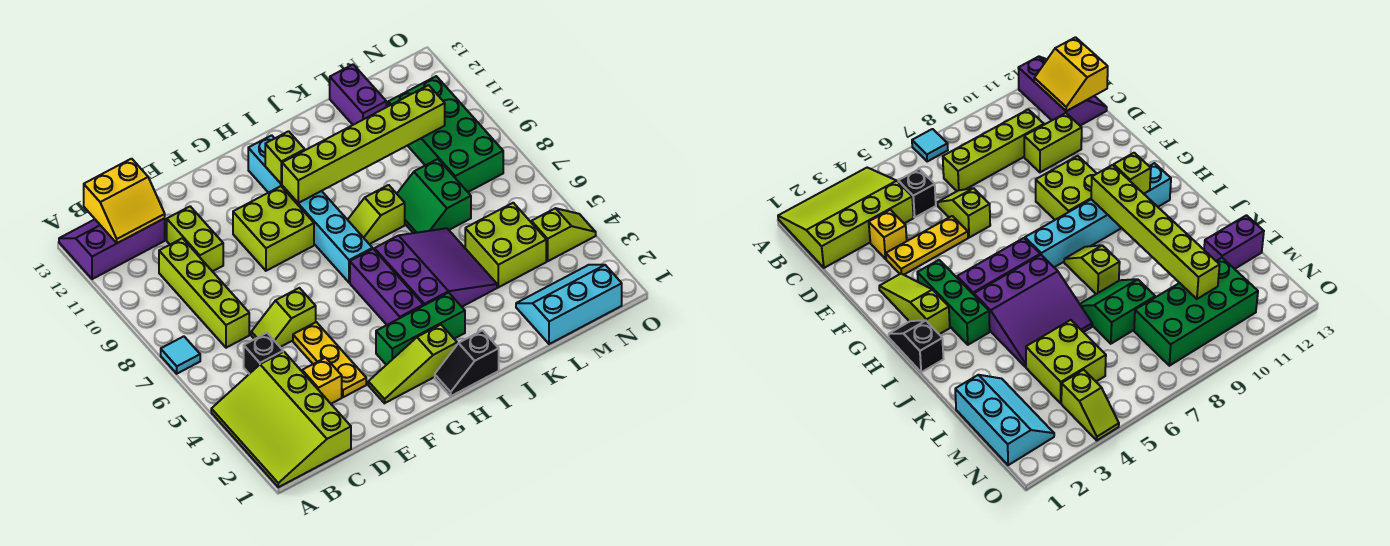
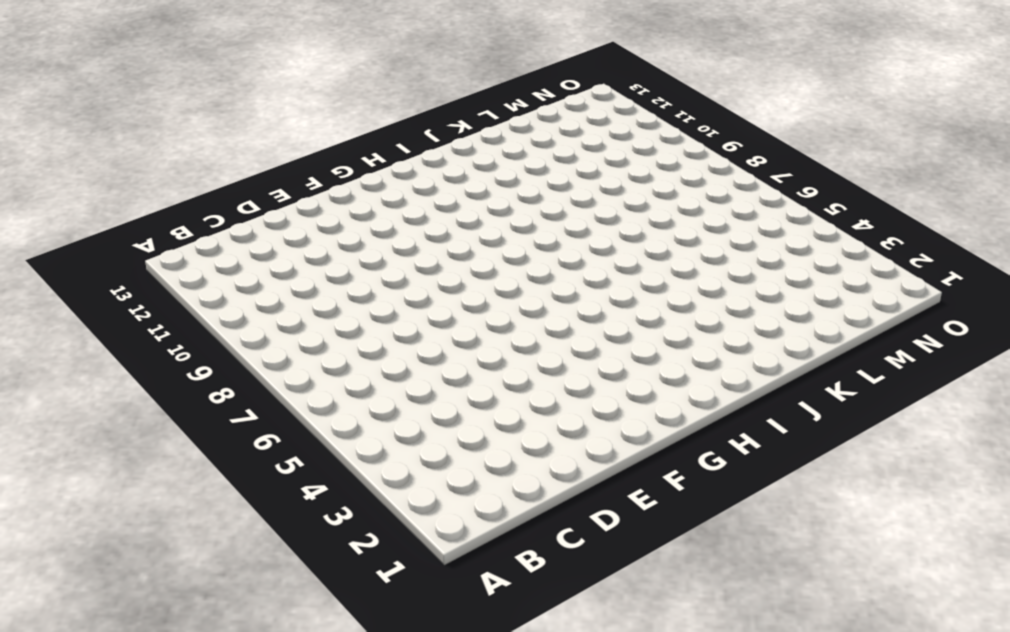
none -> lime 3x4 slope [211,352,351,487]
none -> cyan 1x1 tile [161,336,200,374]
none -> purple 2x3 slope [59,218,165,279]

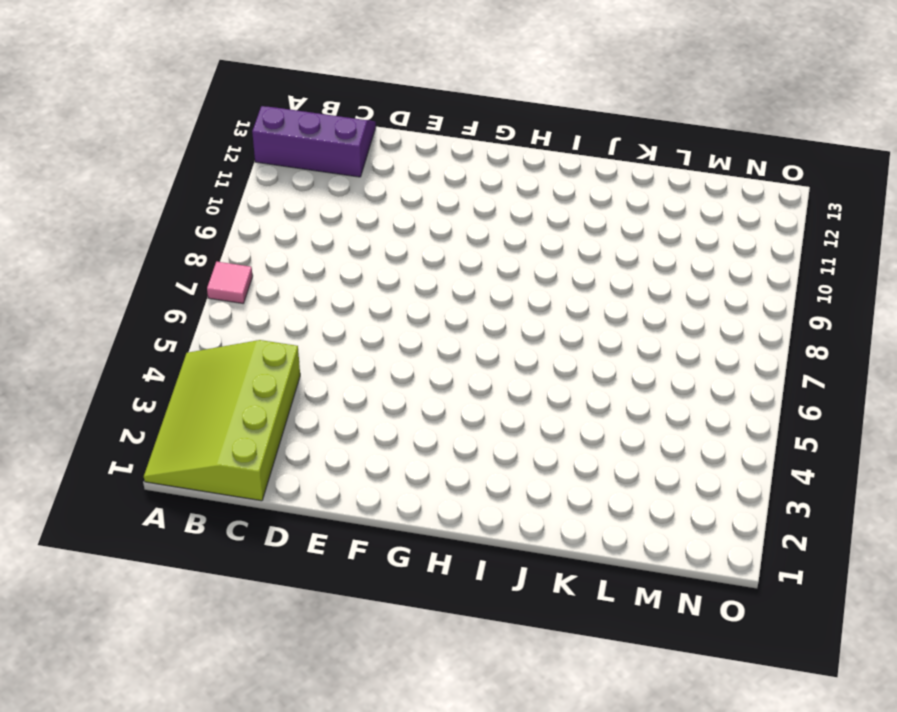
pink 1x1 tile [207,262,253,303] -> cyan 1x1 tile [161,336,200,374]
none -> black 1x1 brick [244,333,283,374]
none -> lime 1x4 brick [159,238,249,348]
none -> yellow 1x1 brick [302,358,342,404]

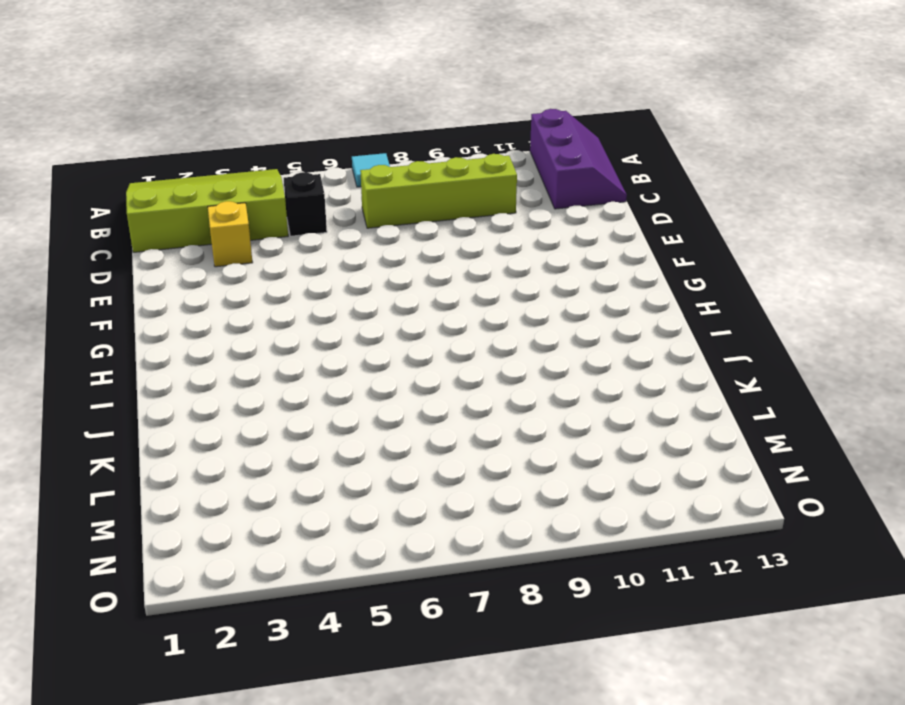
none -> lime 1x2 slope [251,288,316,347]
none -> lime 1x2 brick [167,207,223,271]
none -> yellow 1x3 plate [293,322,366,397]

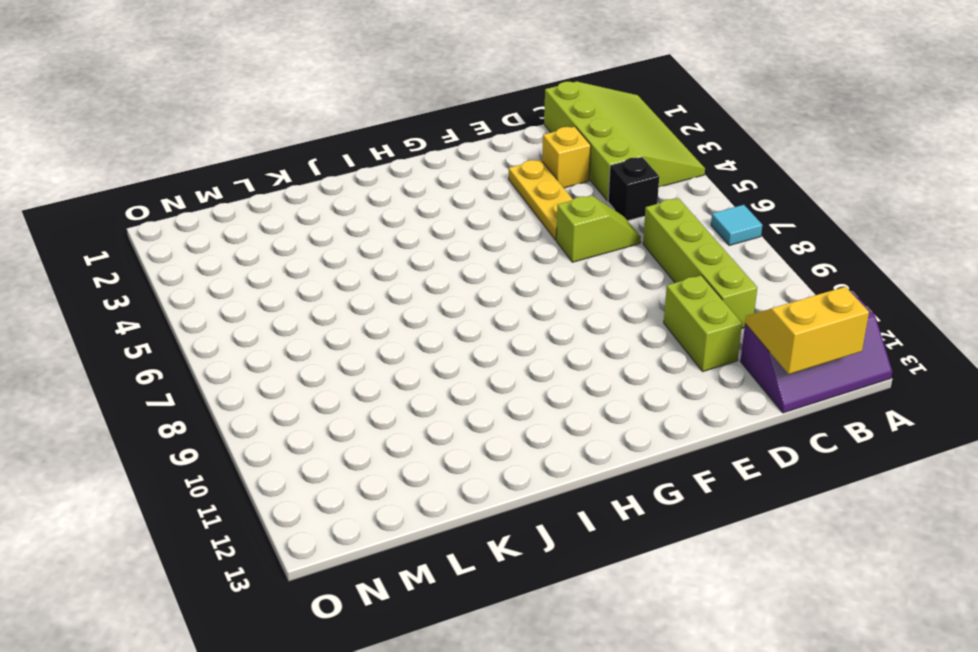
none -> lime 1x3 slope [368,325,457,403]
none -> lime 2x2 brick [233,186,314,271]
none -> green 1x3 brick [376,293,465,365]

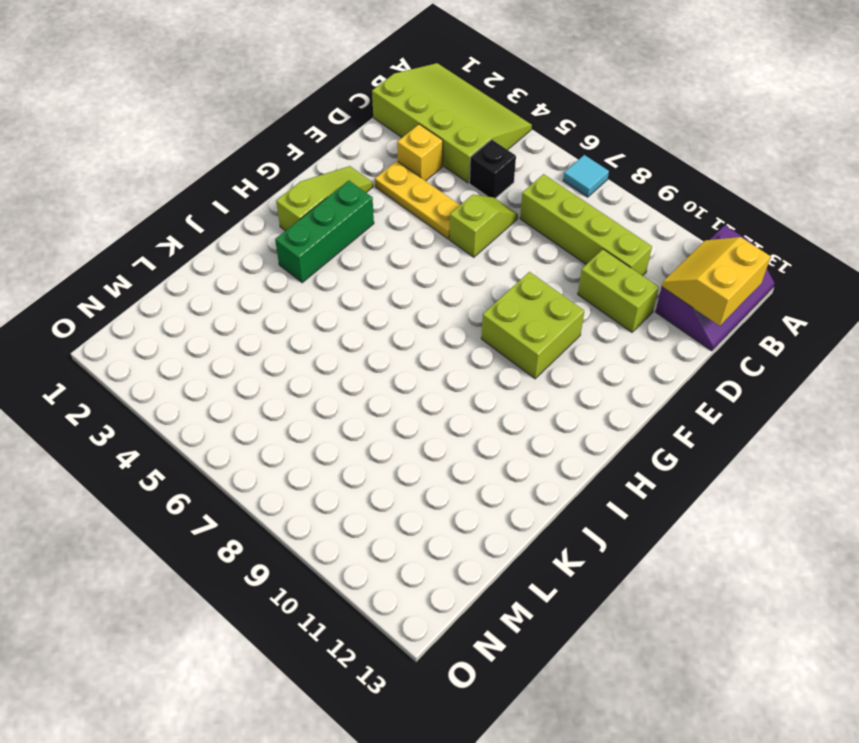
none -> black 1x2 slope [435,331,499,396]
none -> purple 1x3 brick [350,249,423,325]
none -> cyan 1x6 brick [248,135,373,283]

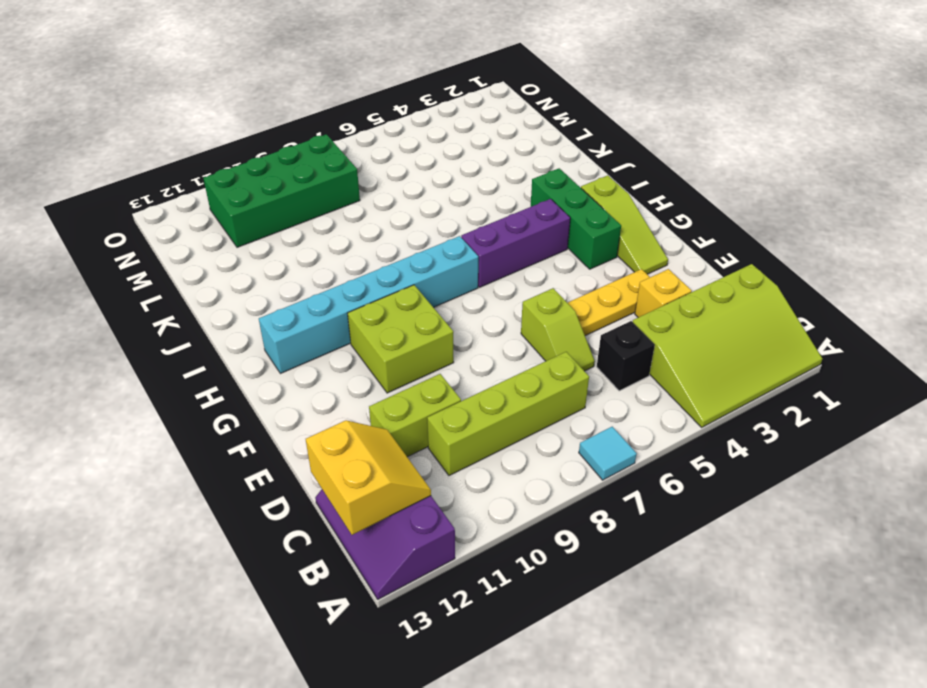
none -> black 1x2 slope [435,331,499,396]
none -> purple 3x3 slope [375,228,497,307]
none -> lime 1x2 slope [348,185,405,244]

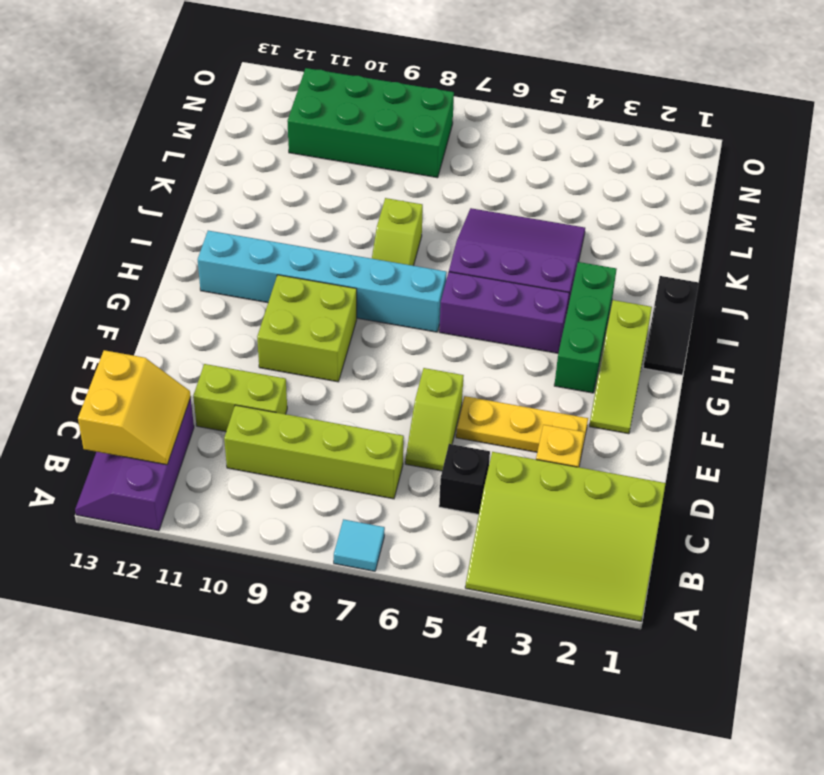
none -> green 2x2 slope [397,159,471,233]
none -> cyan 2x3 slope [516,265,622,344]
none -> lime 2x2 brick [465,203,546,287]

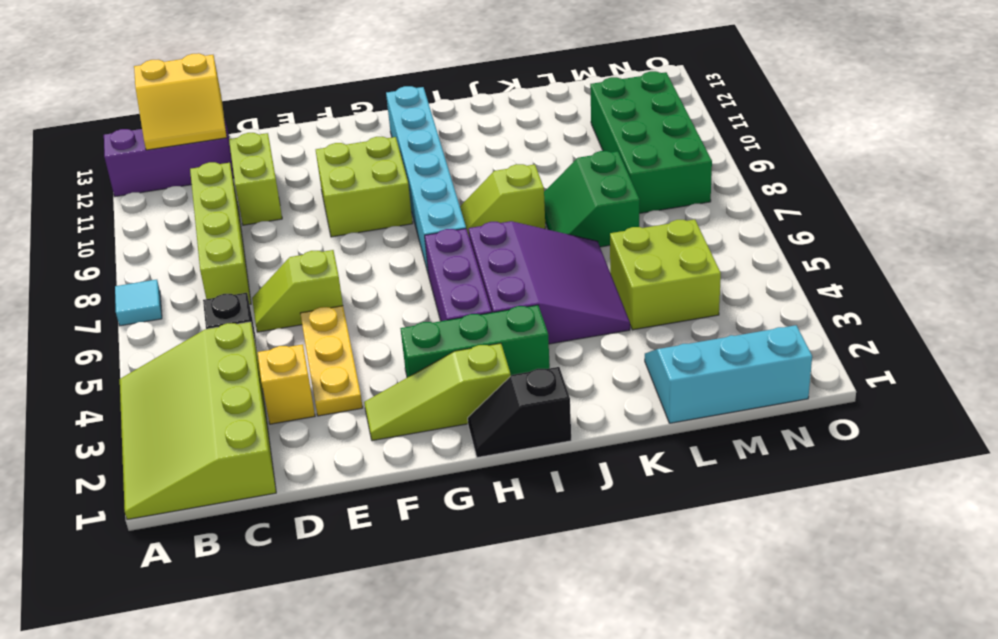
none -> purple 1x2 brick [330,65,386,125]
none -> lime 1x2 slope [531,208,596,261]
none -> lime 1x6 brick [282,85,445,203]

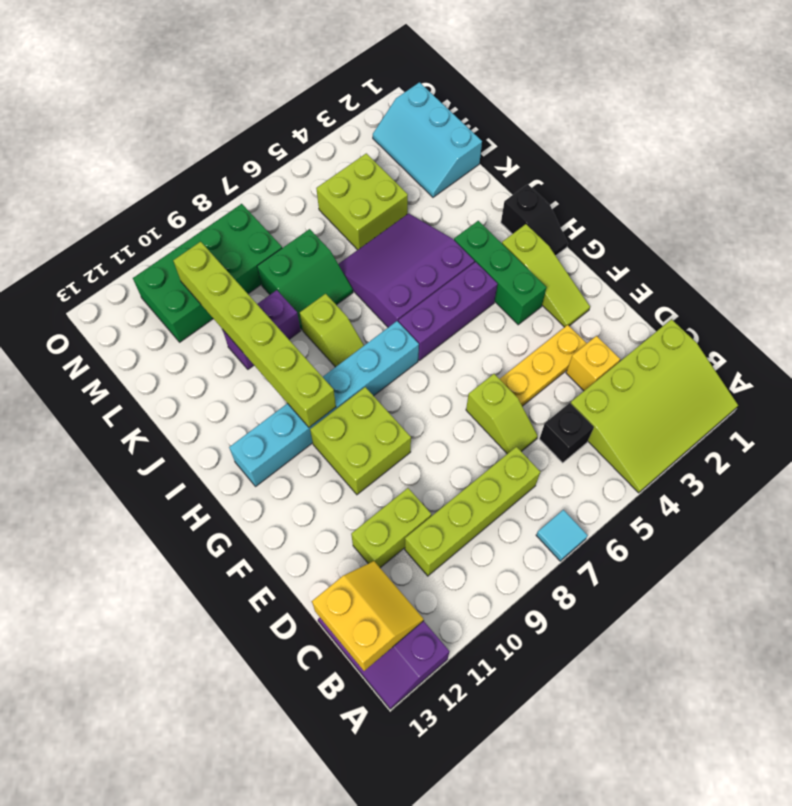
purple 1x2 brick [223,290,301,369] -> purple 1x2 brick moved to [330,65,386,125]
none -> lime 1x2 slope [531,208,596,261]
none -> lime 1x1 brick [265,131,305,184]

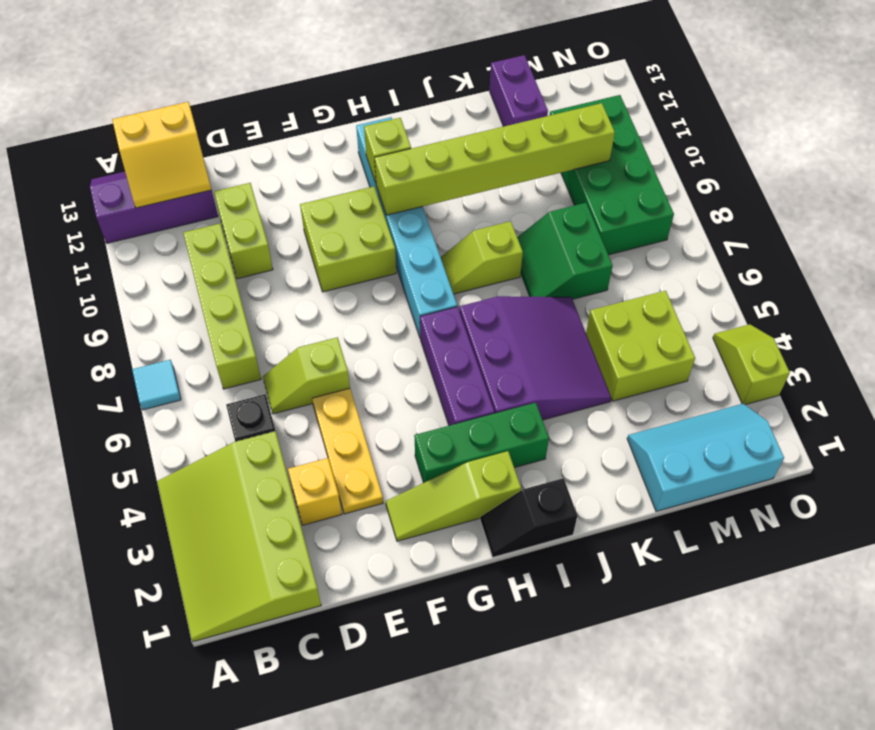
lime 1x2 slope [713,324,790,405] -> lime 1x2 slope turned to [531,208,596,261]

